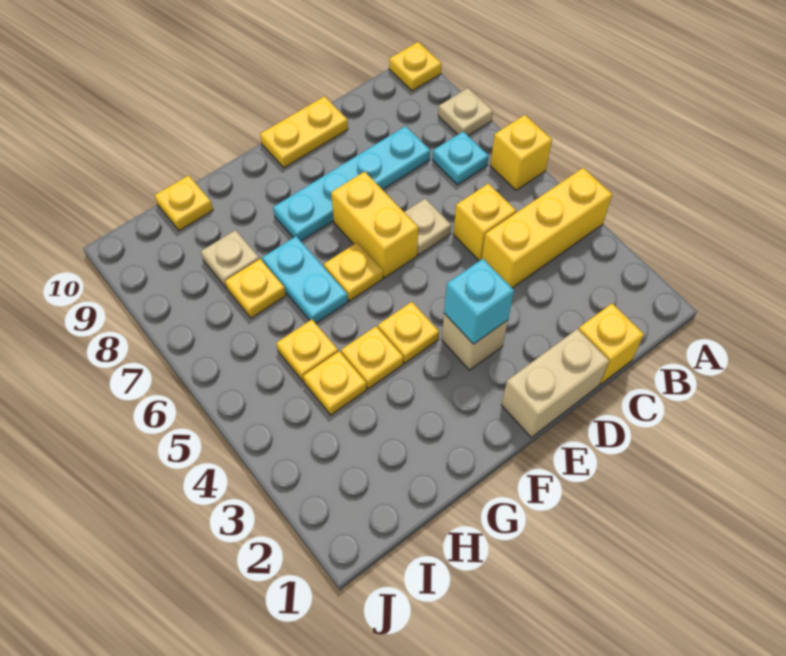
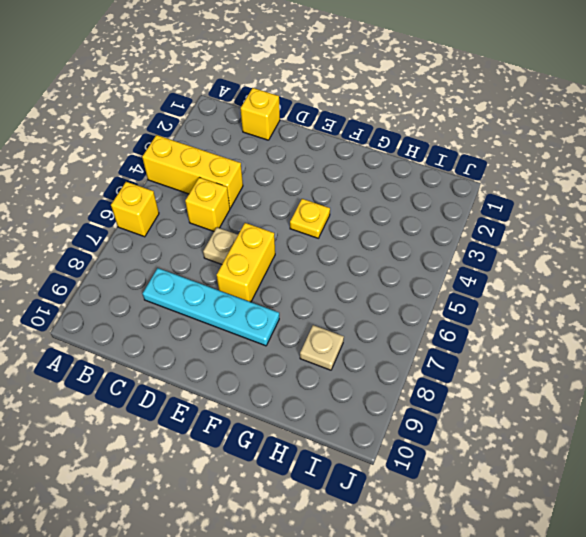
none -> tan 1x1 plate [438,88,493,136]
none -> yellow 1x1 plate [389,42,442,91]
none -> cyan 1x1 plate [433,132,489,185]

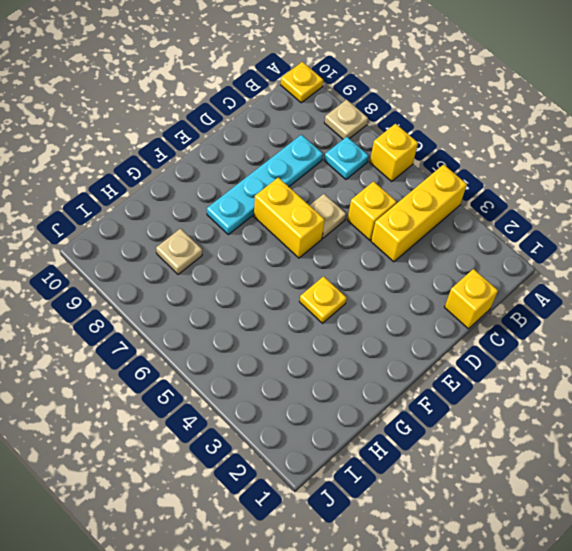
none -> tan 1x2 brick [502,329,609,437]
none -> yellow 1x2 plate [260,96,348,168]
none -> tan 1x1 brick [442,313,508,370]

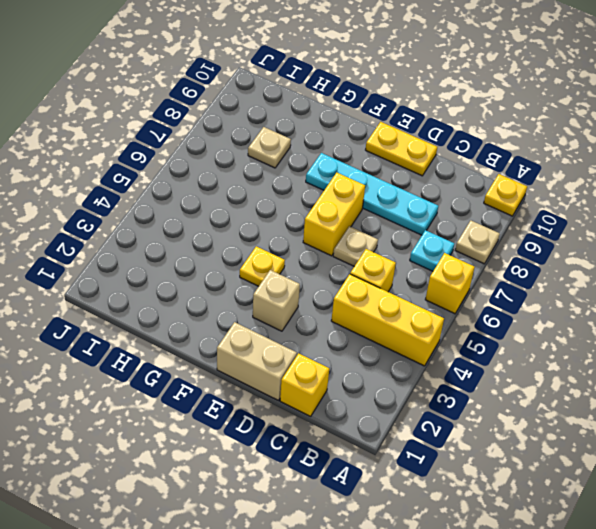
none -> yellow 1x1 plate [324,242,383,301]
none -> yellow 1x1 plate [341,326,403,389]
none -> cyan 1x2 plate [262,236,348,323]

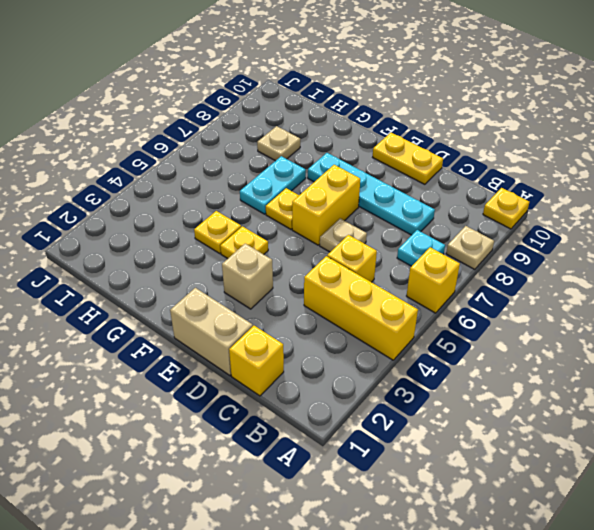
none -> yellow 1x1 plate [303,351,366,415]
none -> yellow 1x1 plate [276,319,338,382]
none -> yellow 1x1 plate [225,259,286,318]

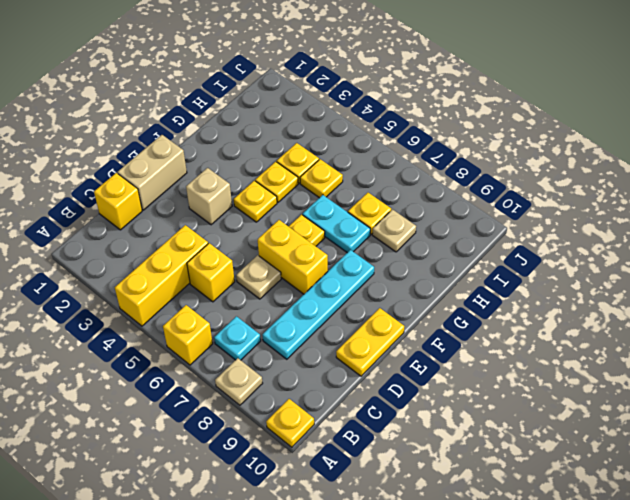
none -> yellow 1x1 plate [155,175,213,231]
none -> cyan 1x1 brick [444,259,514,344]

